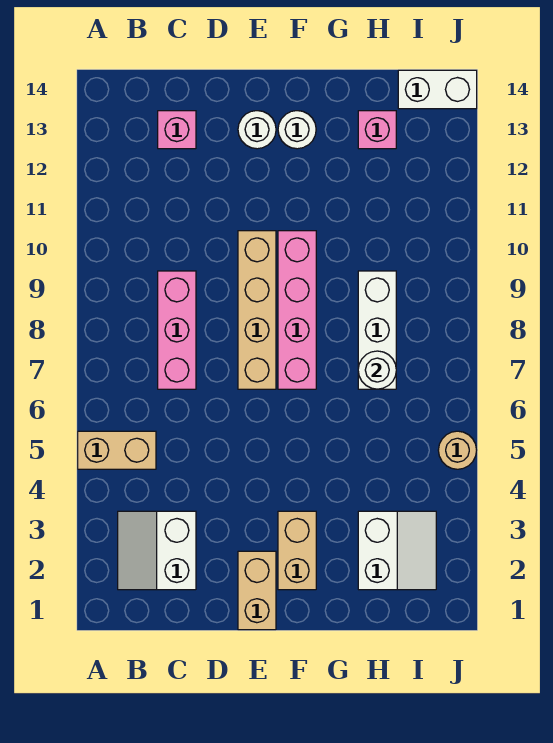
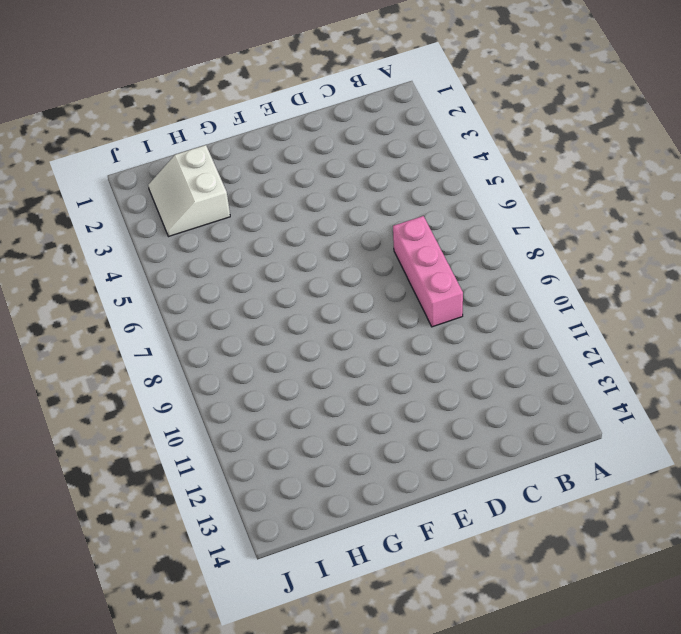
none -> tan 1x2 brick [78,431,156,469]
none -> white 2x2 slope [118,511,196,590]
none -> pink 1x1 brick [158,111,196,149]

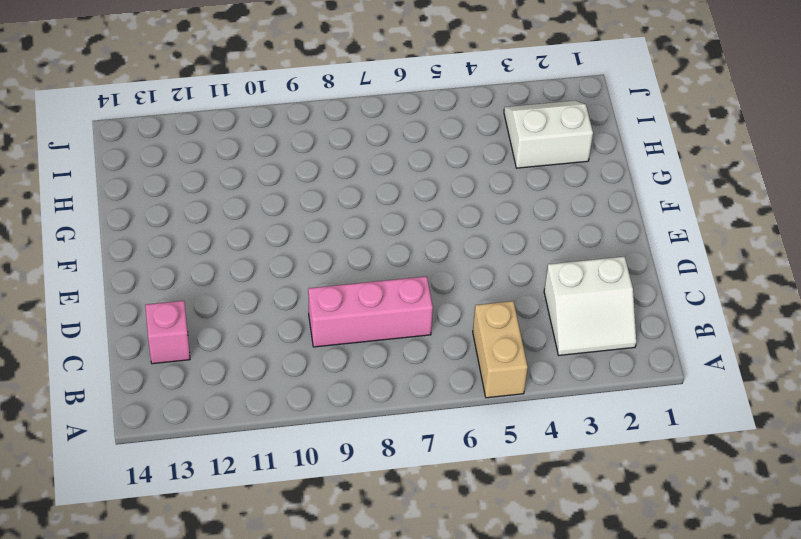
none -> tan 1x2 brick [238,551,276,630]
none -> tan 1x4 brick [238,231,276,389]
none -> white 1x1 round brick [238,111,276,149]

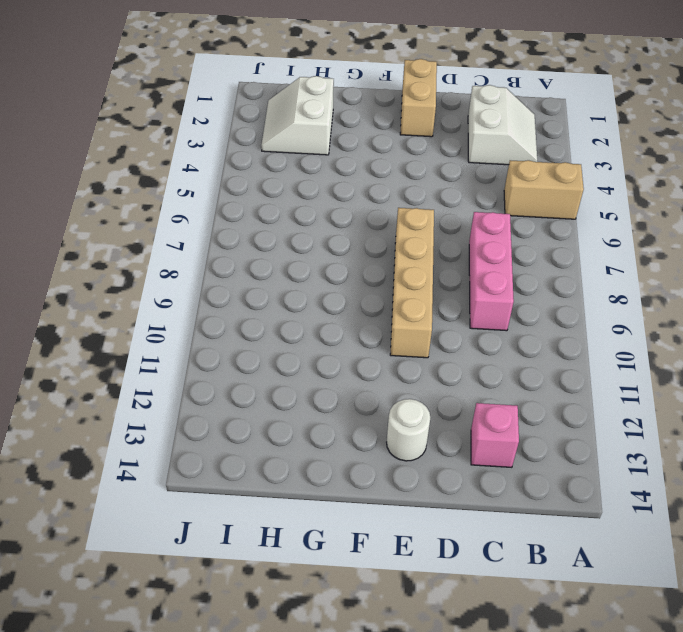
none -> tan 1x2 brick [278,511,316,590]
none -> pink 1x4 brick [278,231,316,389]
none -> white 1x1 round brick [278,111,316,149]

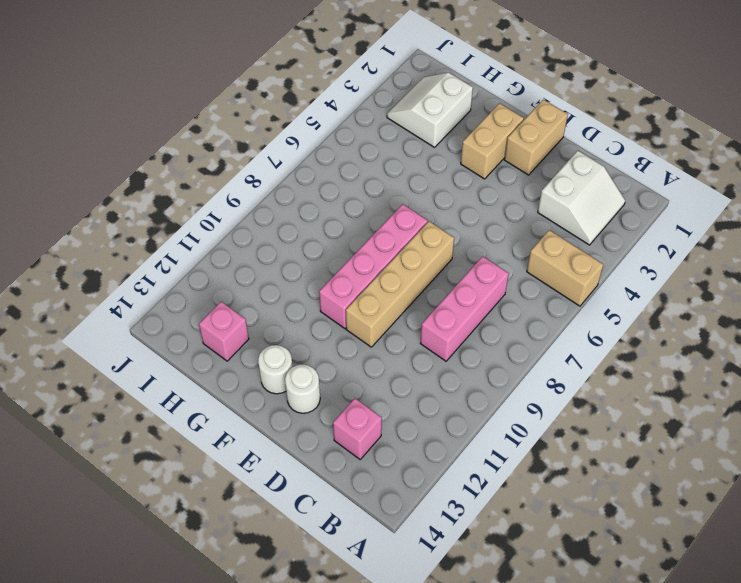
none -> white 1x3 brick [358,271,396,389]
none -> white 1x2 brick [398,70,477,109]
none -> tan 1x1 round brick [438,431,477,469]

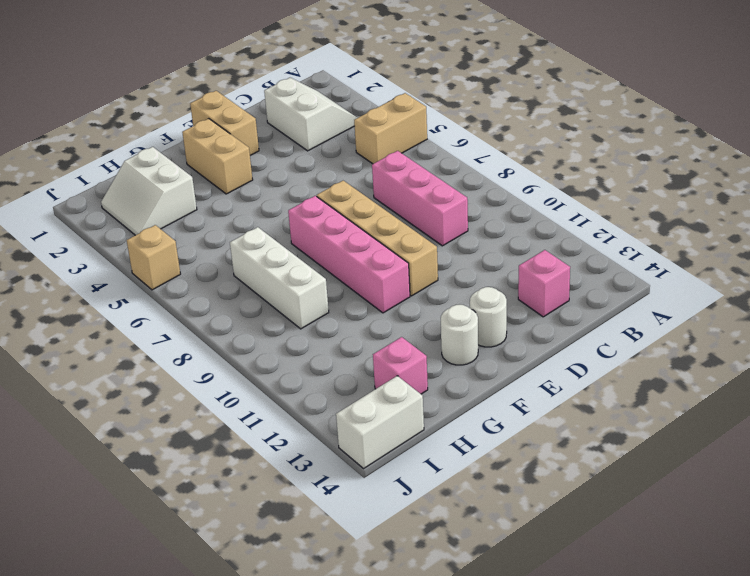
tan 1x1 brick [127,225,180,290] -> tan 1x1 round brick [438,431,477,469]
none -> white 1x1 round brick [358,351,396,389]

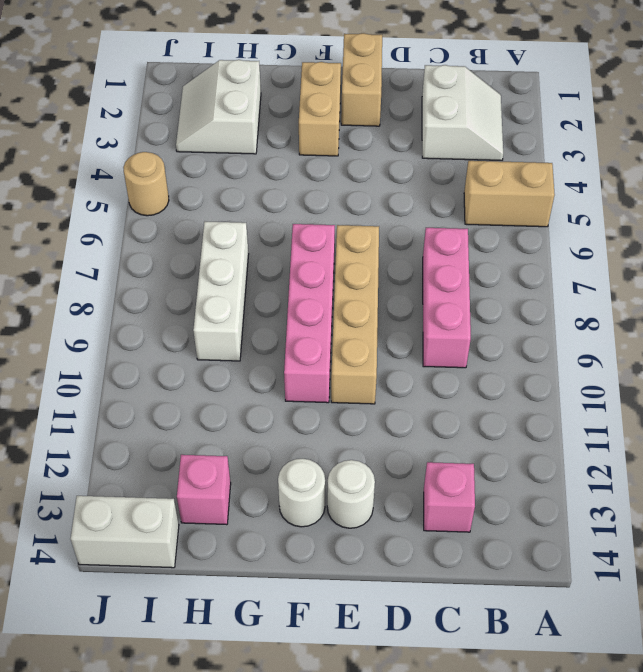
none -> white 1x1 round brick [358,351,396,389]

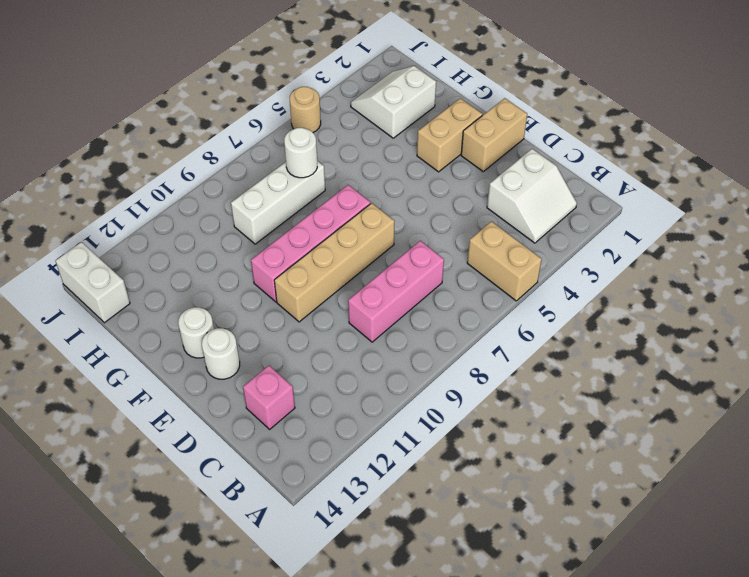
none -> pink 1x1 brick [358,111,396,149]

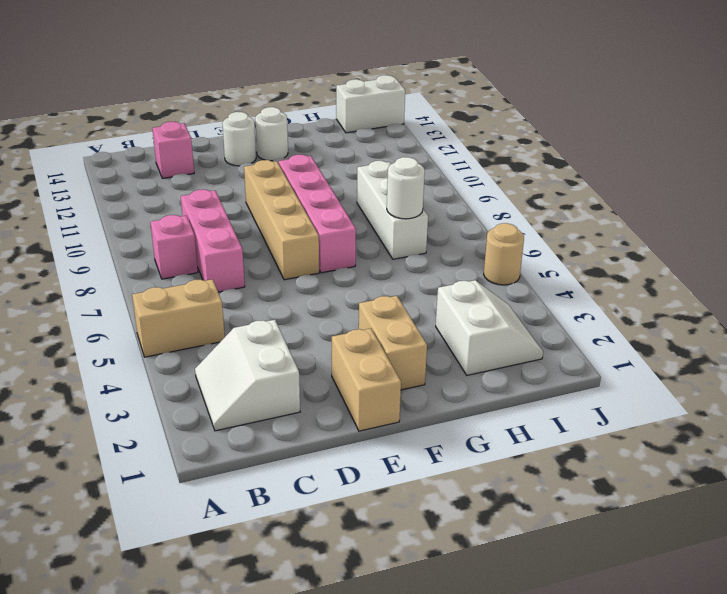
pink 1x1 brick [150,215,198,279] -> pink 1x1 brick moved to [358,111,396,149]

